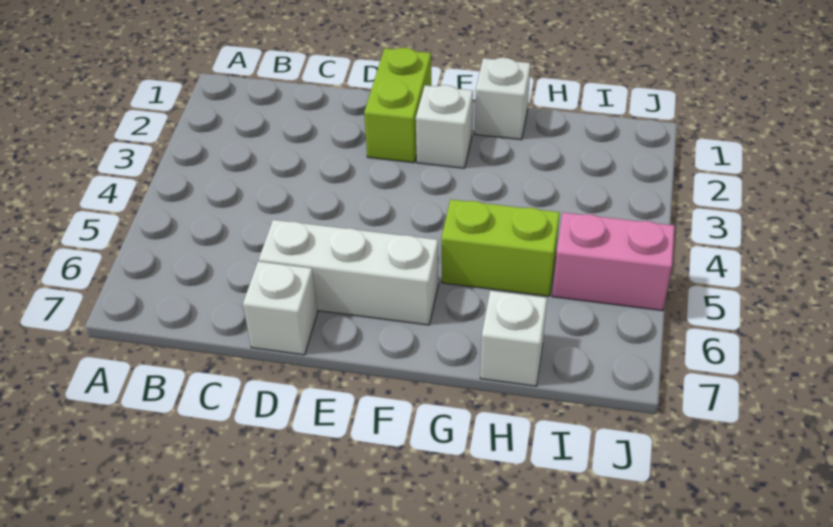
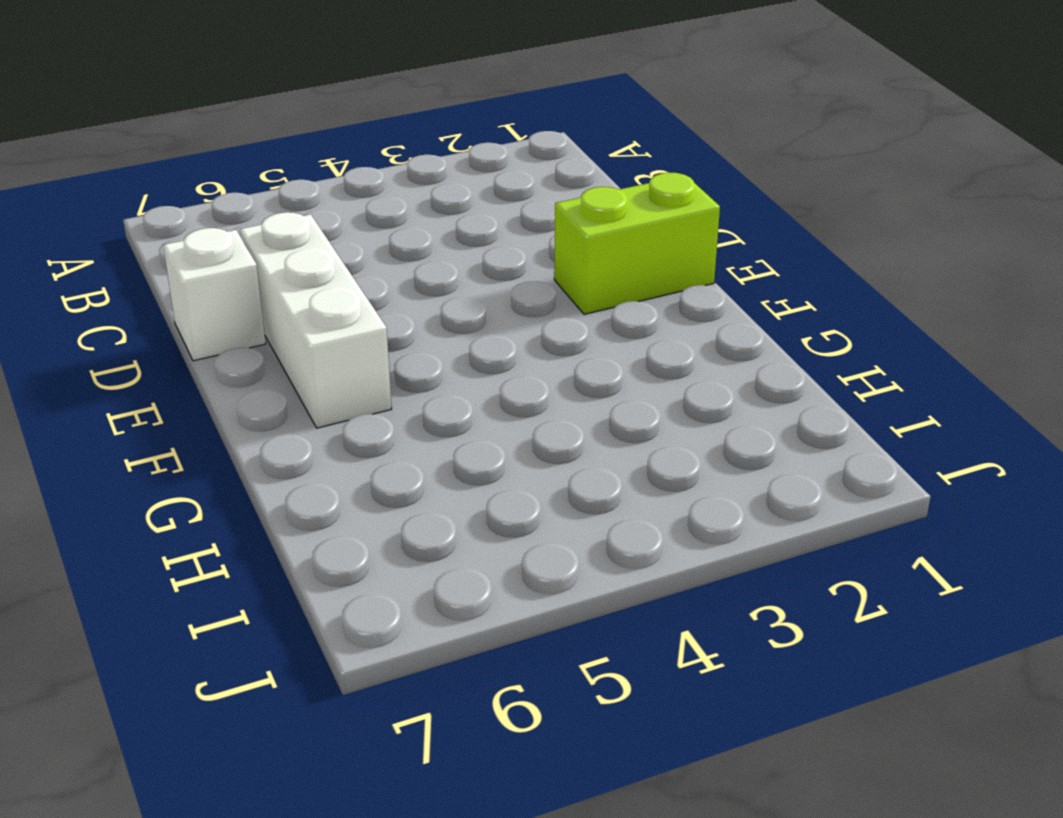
none -> white 1x1 brick [416,85,473,168]
none -> white 1x1 brick [475,58,530,140]

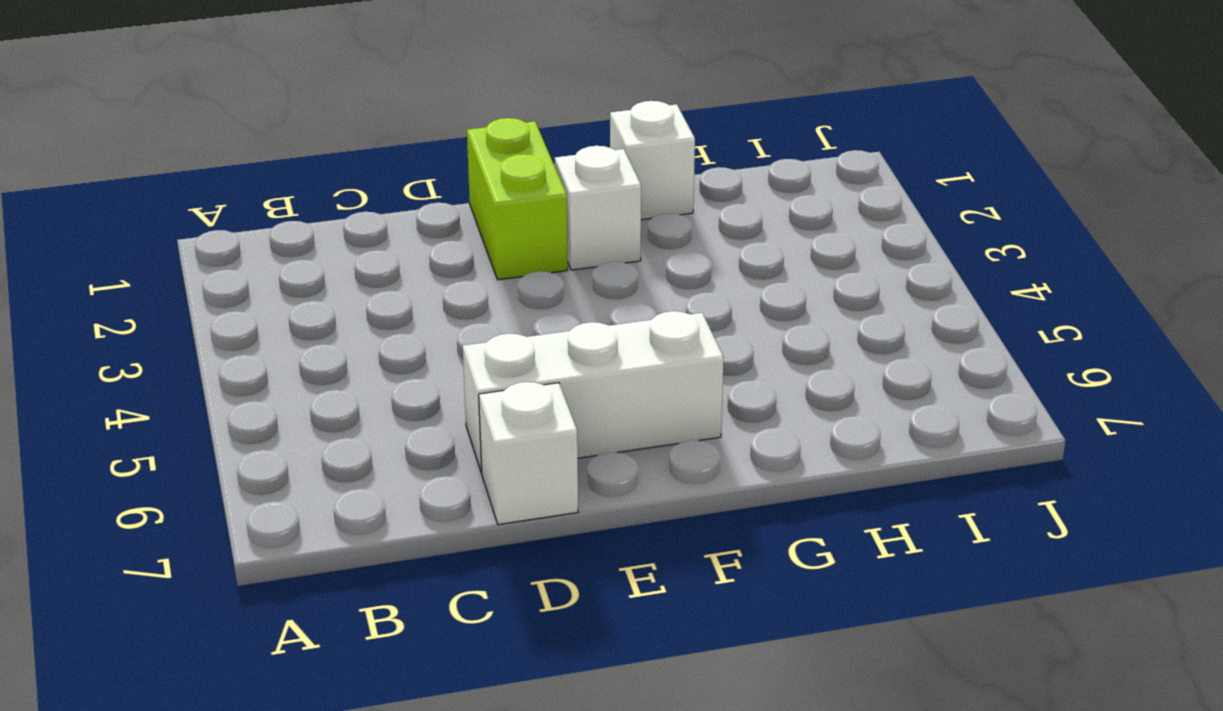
none -> lime 1x2 brick [441,199,560,296]
none -> white 1x1 brick [480,291,547,386]

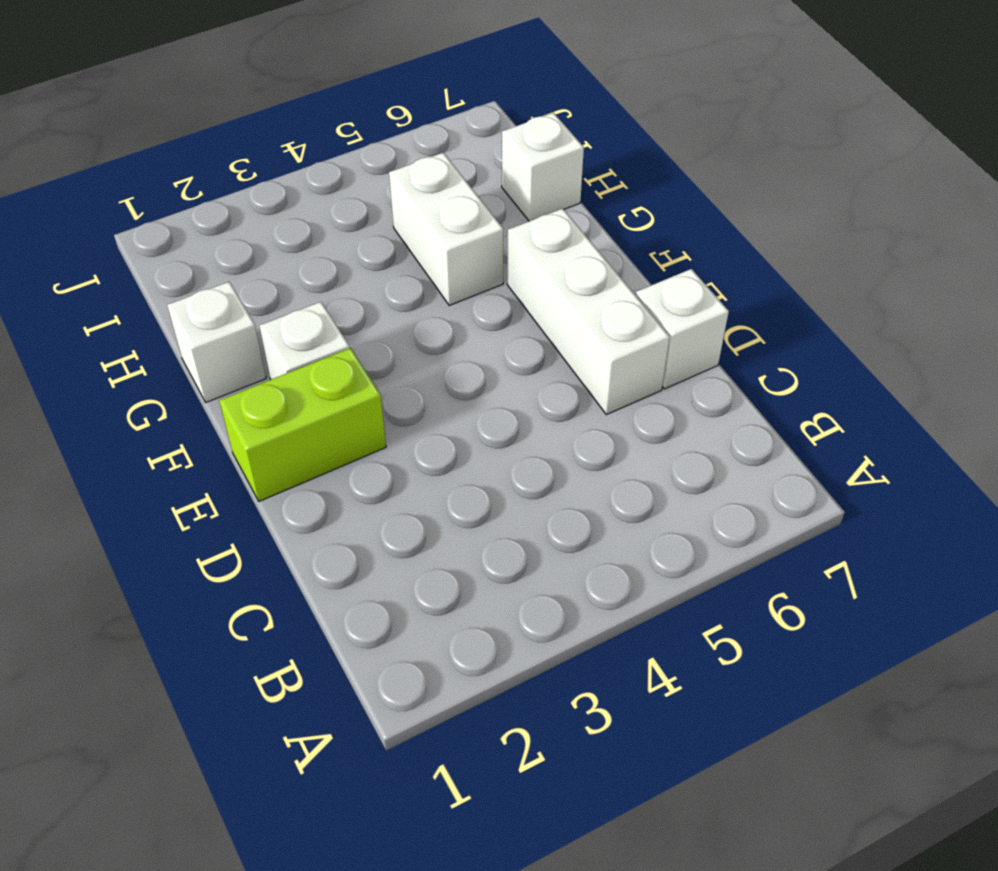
white 1x2 brick [389,153,503,305] -> lime 1x2 brick [441,199,560,296]
none -> pink 1x2 brick [552,213,675,311]

